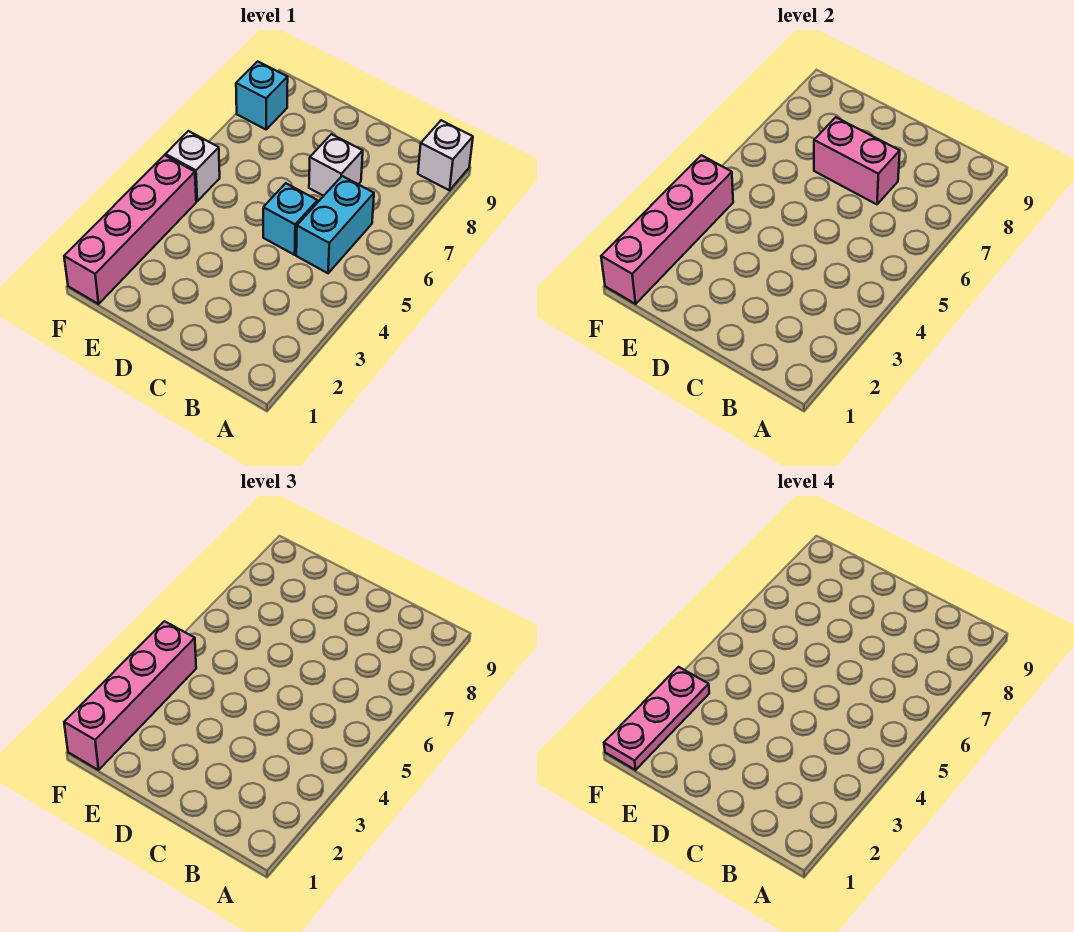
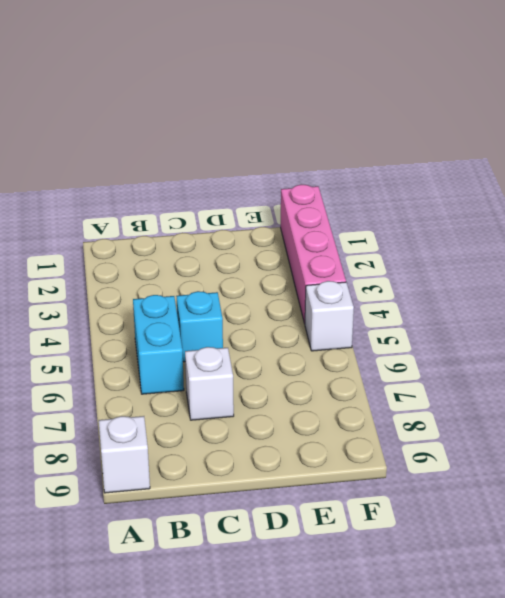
none -> cyan 1x1 brick [236,61,288,129]
none -> pink 1x2 brick [814,117,900,204]

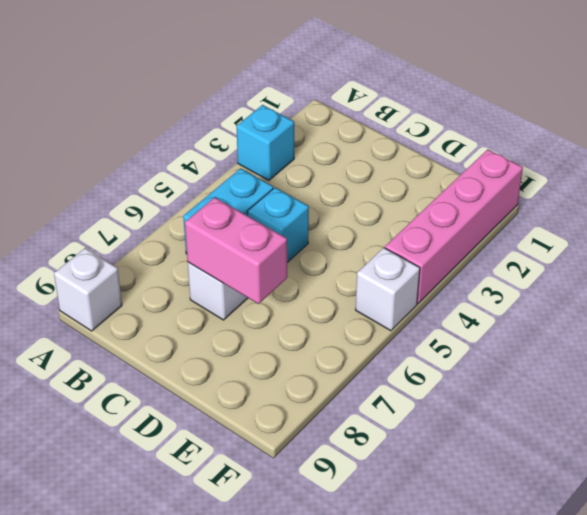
cyan 1x1 brick [236,105,294,181] -> cyan 1x1 brick moved to [236,61,288,129]
none -> pink 1x4 brick [601,155,733,304]
none -> pink 1x4 brick [64,621,196,770]

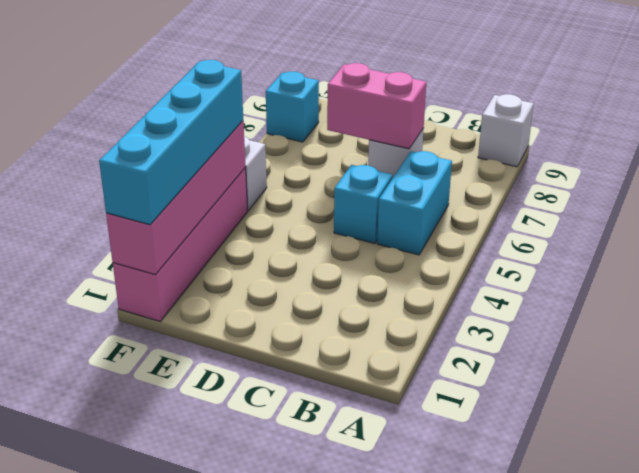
cyan 1x4 brick [99,60,243,225] -> pink 1x4 brick [64,621,196,770]
none -> pink 1x3 plate [604,667,709,770]

